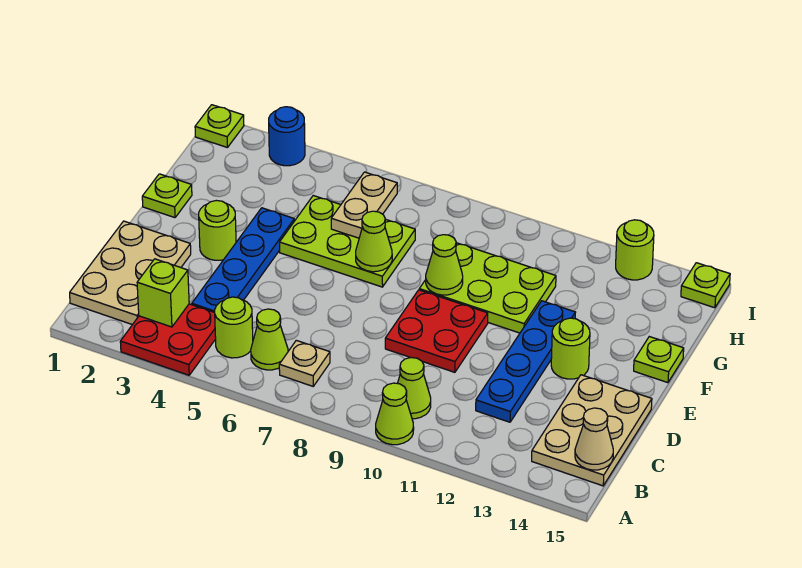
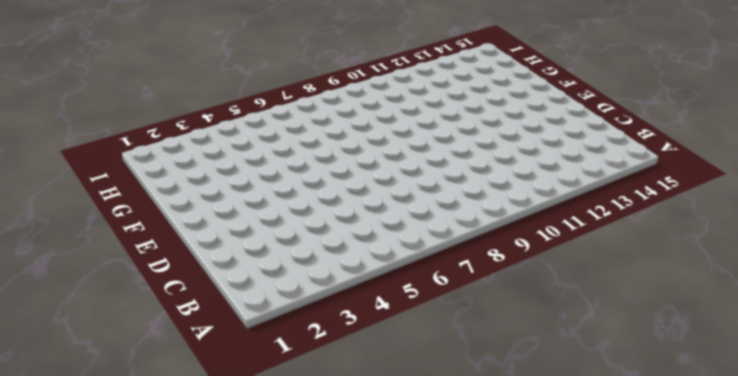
none -> red 2x2 plate [120,304,216,375]
none -> lime 1x1 cone [376,383,414,445]
none -> tan 2x3 plate [70,221,191,325]

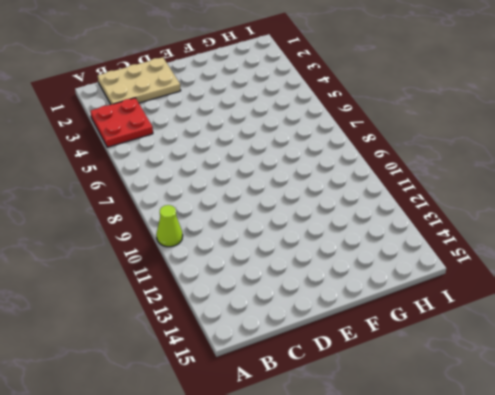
none -> lime 1x1 round brick [215,297,253,358]
none -> lime 1x1 cone [251,309,288,370]
none -> tan 1x1 plate [279,340,330,386]

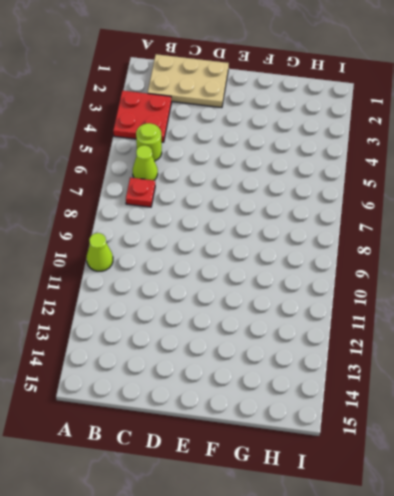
red 1x1 plate [126,177,155,207] -> tan 1x1 plate [279,340,330,386]
none -> lime 1x1 cone [397,358,431,419]
none -> tan 2x3 plate [532,375,652,486]
none -> blue 1x4 plate [192,208,294,313]

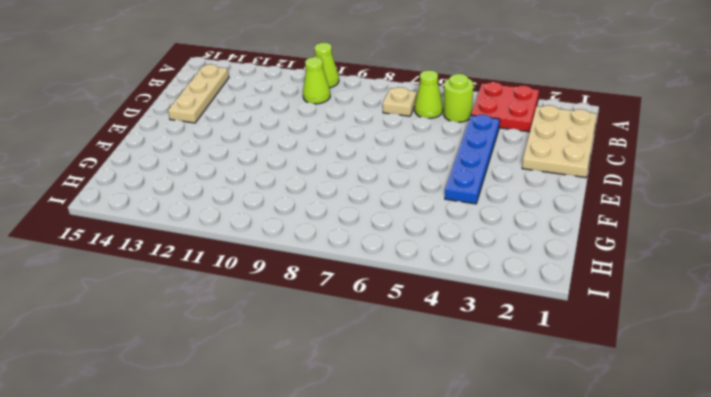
tan 1x3 plate [168,64,229,123] -> tan 2x3 plate [532,375,652,486]
none -> blue 1x4 plate [476,301,576,422]
none -> red 2x2 plate [385,290,488,372]
none -> lime 1x1 round brick [199,200,236,260]

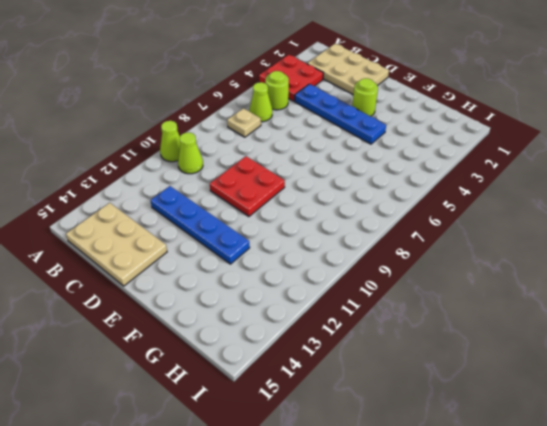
none -> lime 1x1 round brick [551,318,590,379]
none -> lime 1x1 plate [142,174,192,218]
none -> lime 2x3 plate [280,196,415,287]

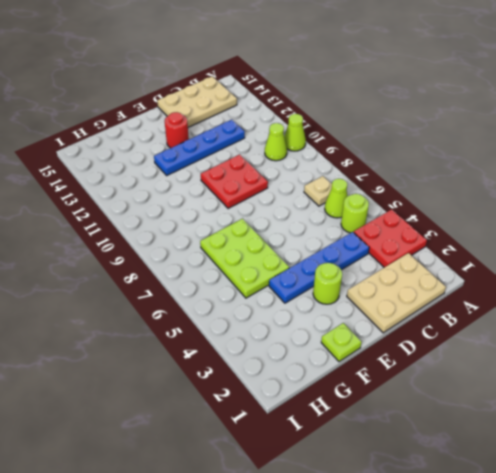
red 1x1 round brick [165,112,189,148] -> lime 1x1 round brick [551,318,590,379]
none -> lime 2x3 plate [419,243,556,333]
none -> lime 1x1 plate [634,337,684,383]
none -> lime 1x1 plate [195,105,244,148]

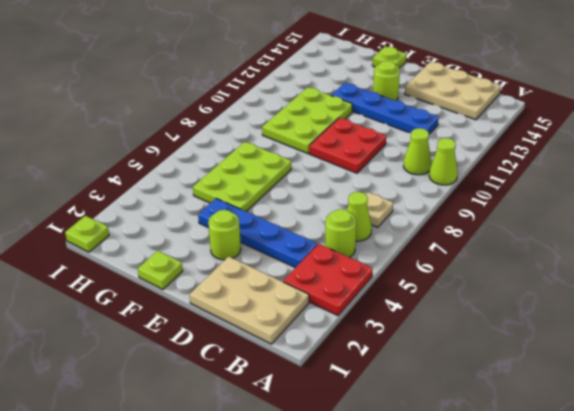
none -> blue 1x1 round brick [269,107,305,166]
none -> lime 1x1 round brick [616,220,654,280]
none -> lime 1x1 plate [681,263,730,308]

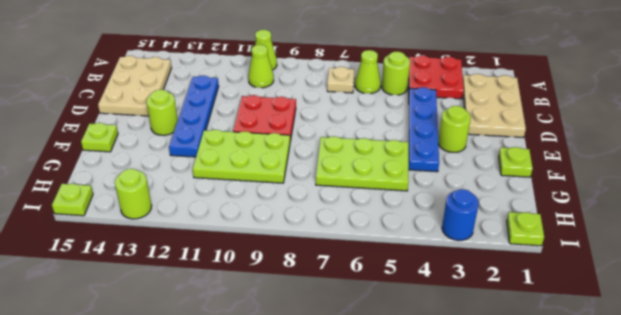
none -> lime 1x1 brick [137,259,189,327]
none -> tan 1x1 cone [575,408,613,470]
none -> lime 1x1 cone [356,211,392,272]

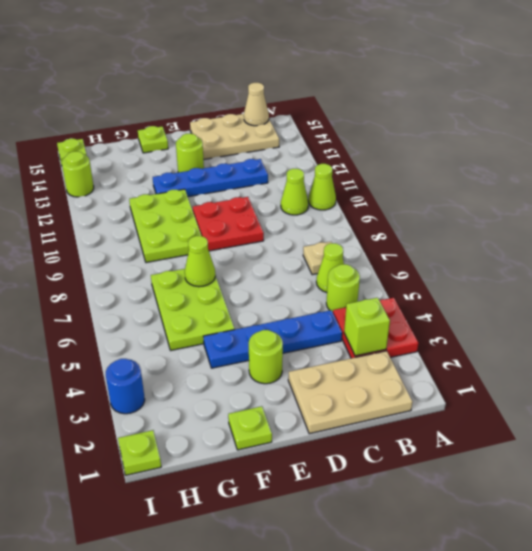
none -> lime 1x1 cone [426,235,463,295]
none -> tan 1x2 plate [331,172,397,238]

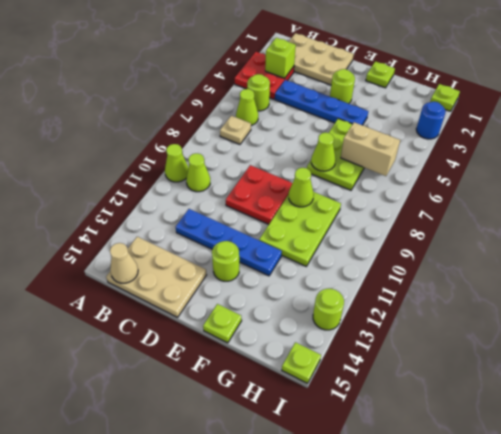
tan 1x2 brick [341,122,400,176] -> tan 1x2 plate [331,172,397,238]

